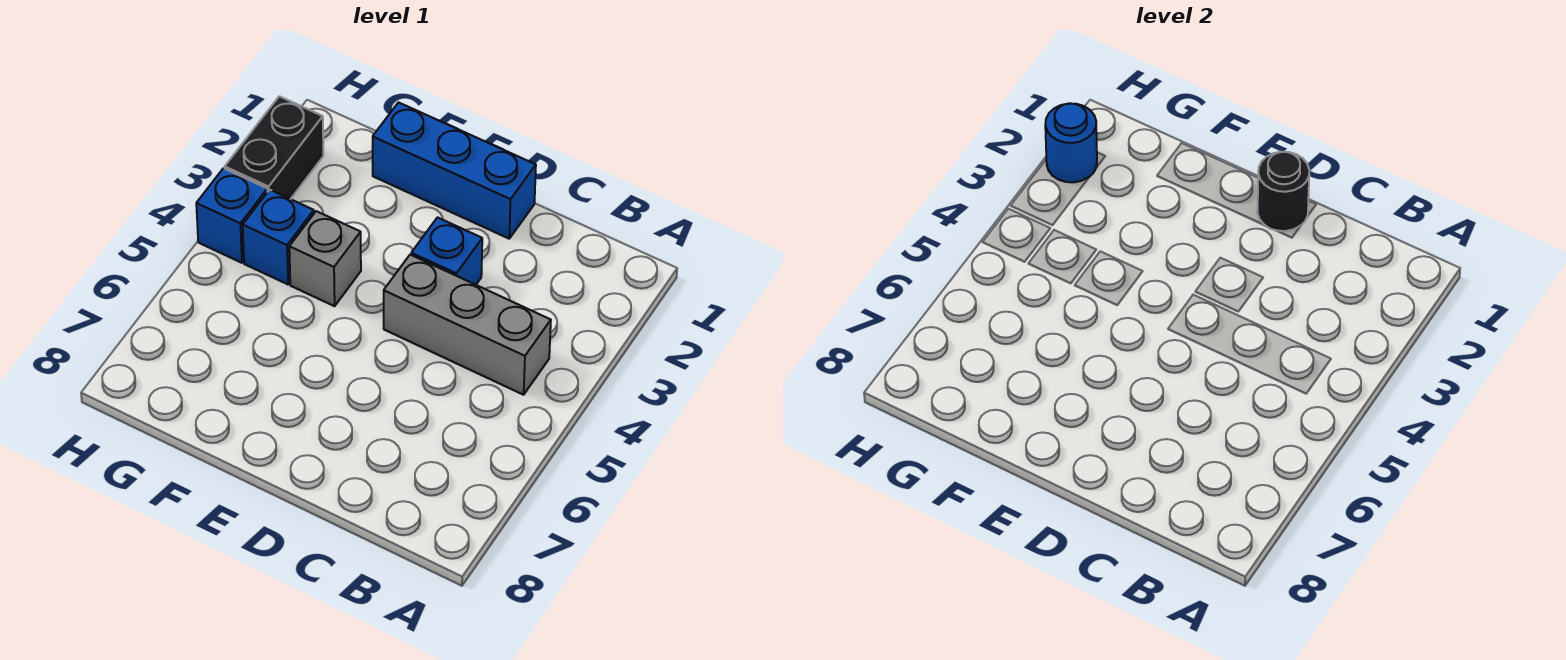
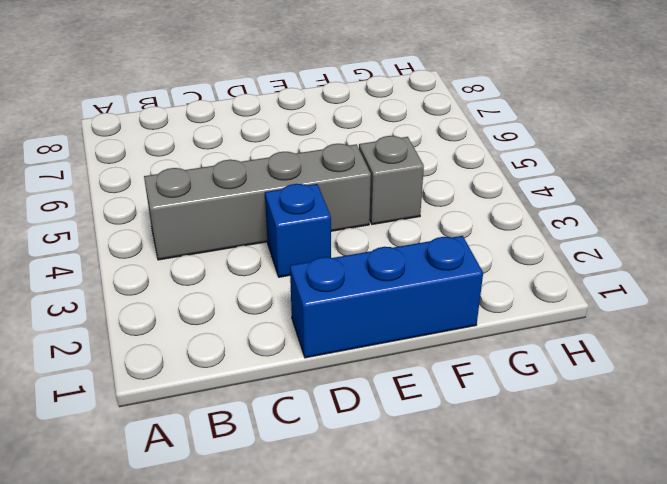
grey 1x4 brick [144,144,371,260] -> grey 1x3 brick [384,255,551,395]
none -> blue 1x1 brick [243,190,314,284]
none -> black 1x2 brick [225,96,323,199]

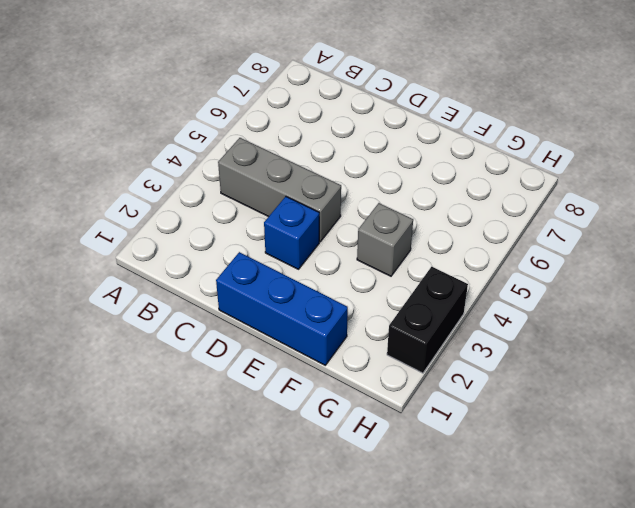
none -> blue 1x1 brick [243,190,314,284]
none -> blue 1x1 brick [196,168,267,263]

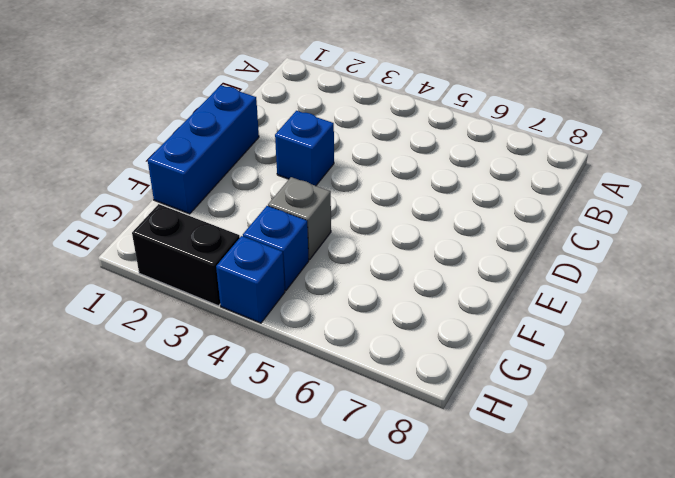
none -> grey 1x3 brick [384,255,551,395]
none -> black 1x1 round brick [1257,152,1309,231]

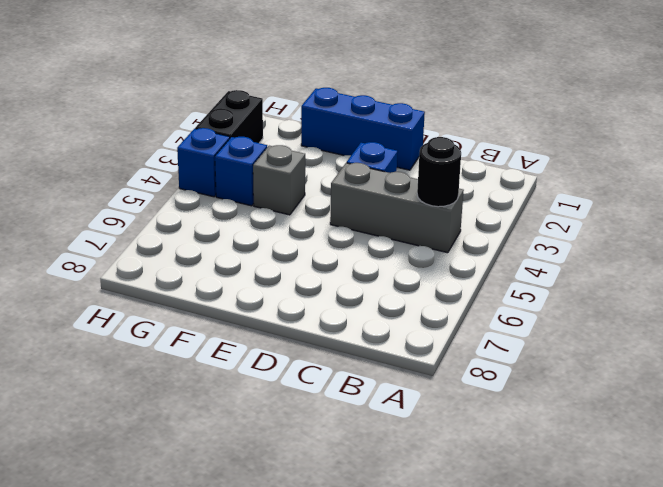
black 1x1 round brick [417,137,461,207] -> black 1x1 round brick moved to [1257,152,1309,231]
none -> blue 1x1 round brick [1045,104,1097,182]

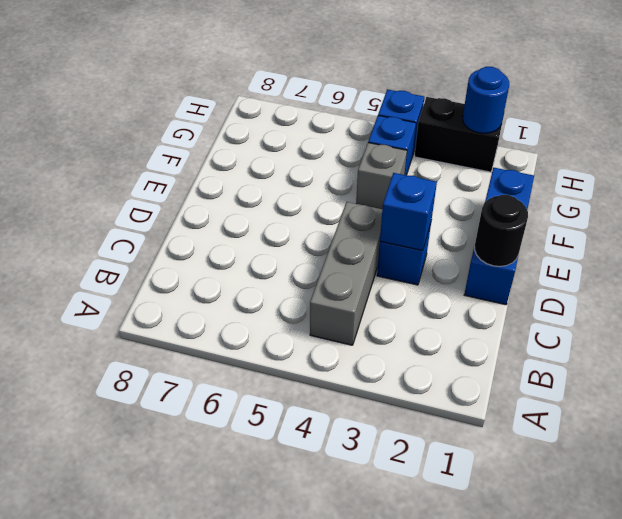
blue 1x1 brick [380,173,437,251] -> none

